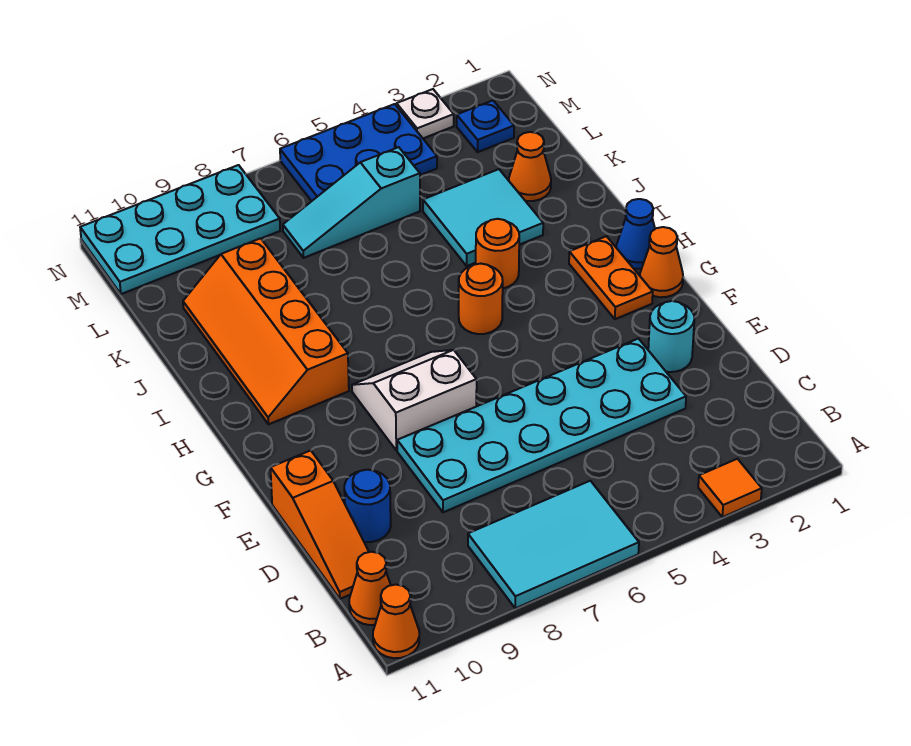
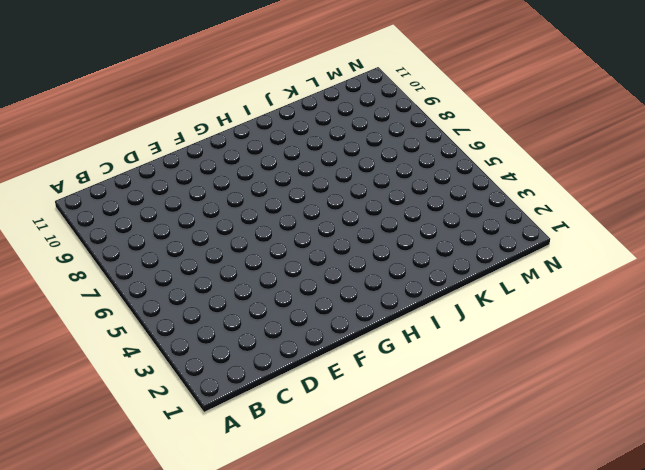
none -> orange 1x1 tile [698,459,762,517]
none -> cyan 2x3 tile [468,481,639,608]
none -> orange 1x1 cone [373,585,419,658]

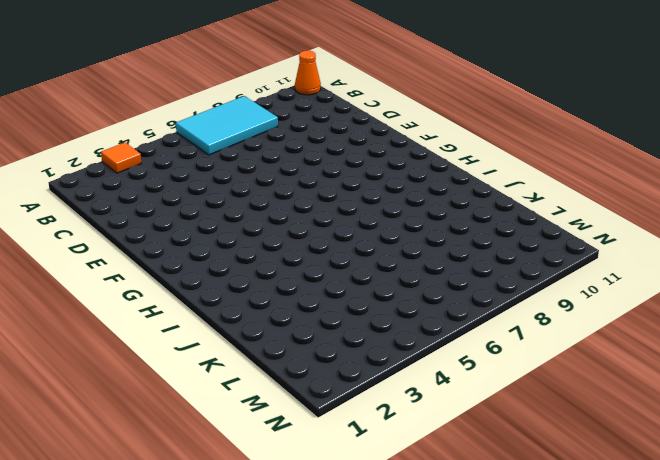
none -> orange 1x1 cone [349,552,391,625]
none -> orange 1x3 slope [270,450,369,599]
none -> cyan 2x6 plate [397,339,686,512]

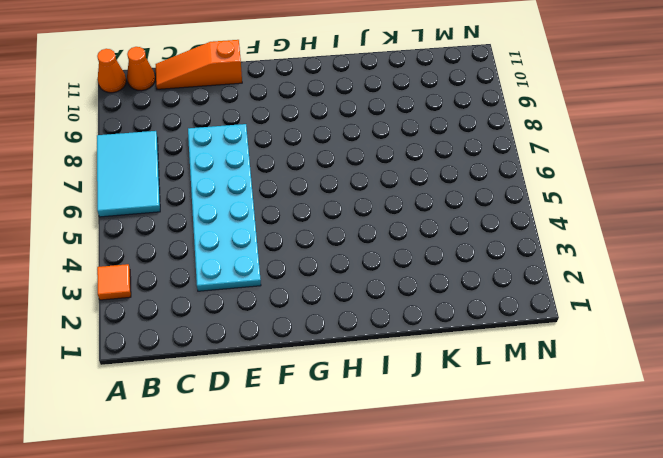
none -> blue 1x1 round brick [344,470,391,542]
none -> cyan 1x1 round brick [648,301,694,372]
none -> white 2x2 slope [352,350,477,451]

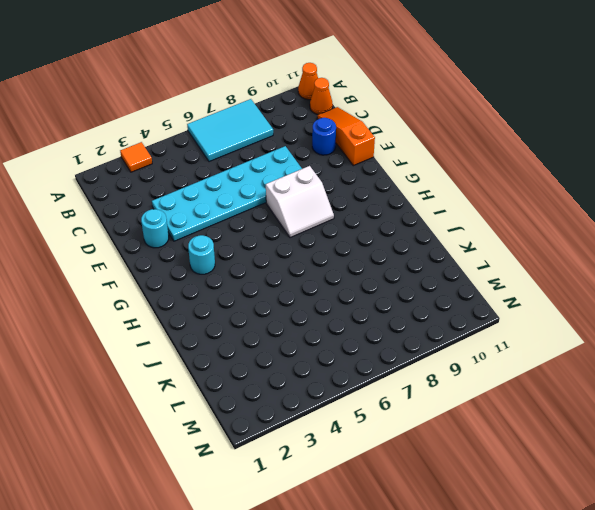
cyan 1x1 round brick [188,235,215,274] -> none
none -> orange 1x1 cone [640,227,683,297]
none -> orange 1x2 plate [569,236,653,319]
none -> blue 1x1 cone [616,199,655,269]

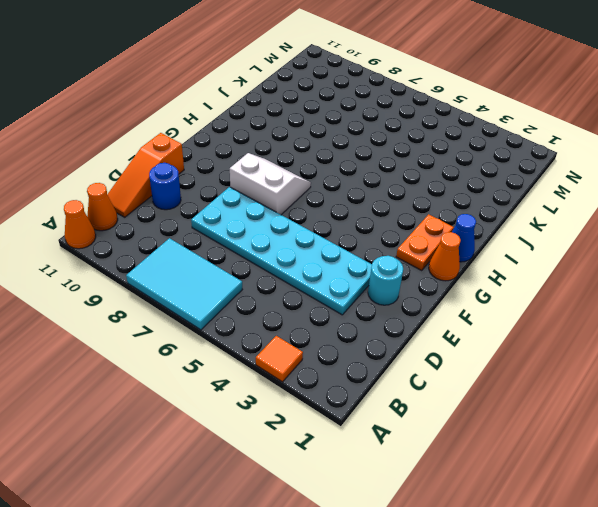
none -> orange 1x1 round brick [459,264,503,334]
none -> orange 2x4 slope [183,238,349,424]
none -> orange 1x1 round brick [476,219,519,288]

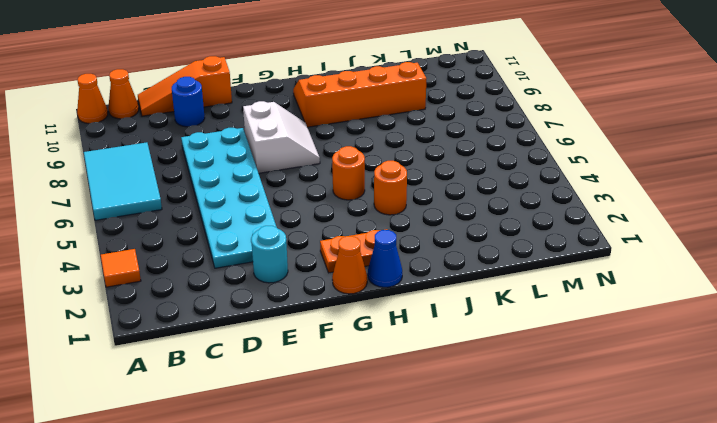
none -> cyan 2x2 tile [423,169,543,266]
none -> orange 1x1 cone [509,132,551,201]
none -> cyan 1x3 slope [283,147,420,258]

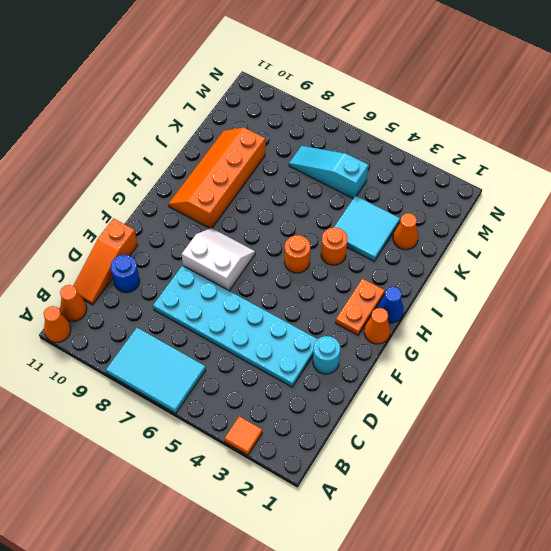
none -> blue 1x1 plate [457,100,514,152]
none -> blue 2x3 plate [280,104,437,201]
none -> cyan 2x4 plate [80,165,280,294]

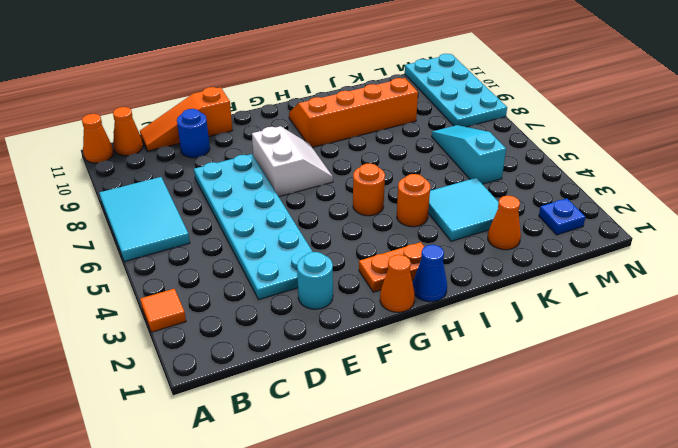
none -> blue 2x3 plate [280,104,437,201]
none -> white 1x1 plate [397,89,454,138]

